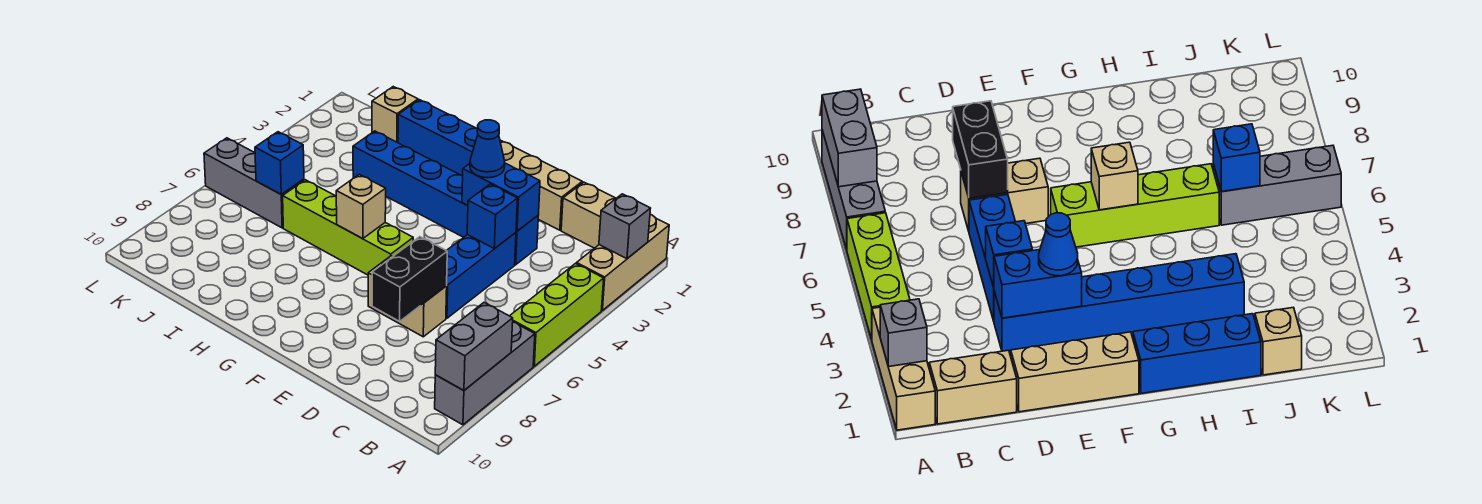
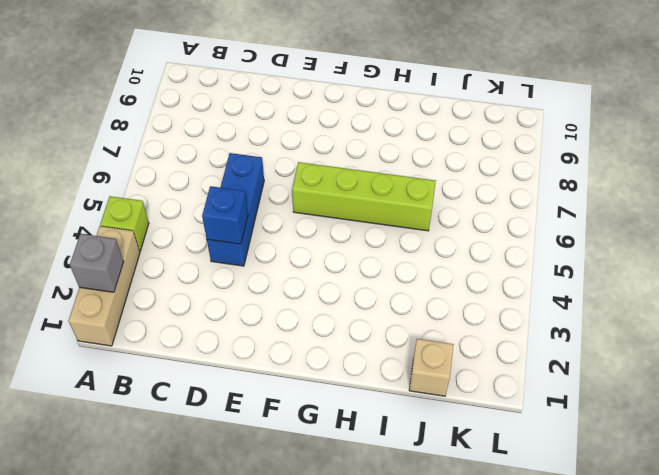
lime 1x1 brick [100,196,149,251] -> lime 1x3 brick [510,264,604,366]
none -> grey 1x3 brick [435,322,535,425]
none -> tan 1x2 brick [561,182,616,248]
none -> tan 1x3 brick [500,140,582,230]

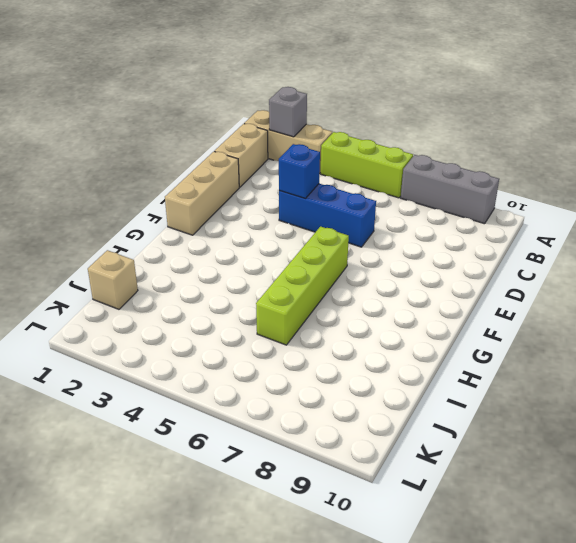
none -> blue 1x6 brick [353,131,538,265]
none -> tan 1x2 brick [368,256,447,337]
none -> blue 1x3 brick [398,100,478,176]

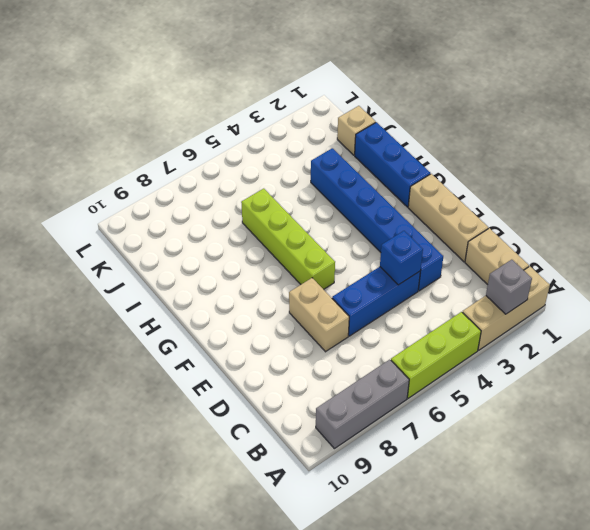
none -> grey 1x3 brick [204,138,304,228]
none -> grey 1x2 brick [435,303,513,391]
none -> blue 1x2 brick [462,163,540,231]

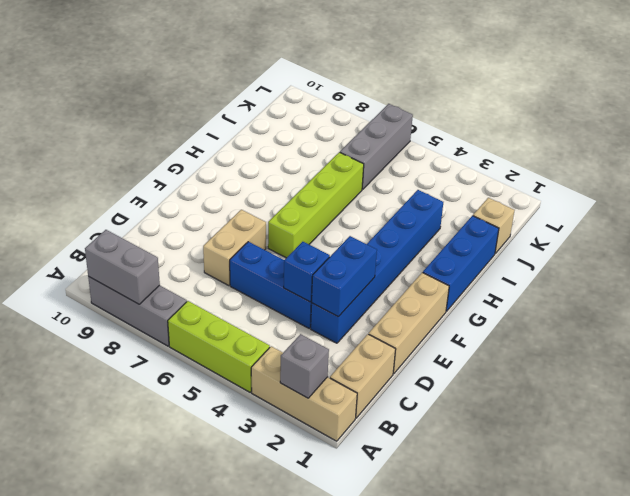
none -> black 1x2 brick [372,237,447,321]
none -> tan 1x1 brick [336,174,386,238]
none -> blue 1x1 brick [255,132,304,194]

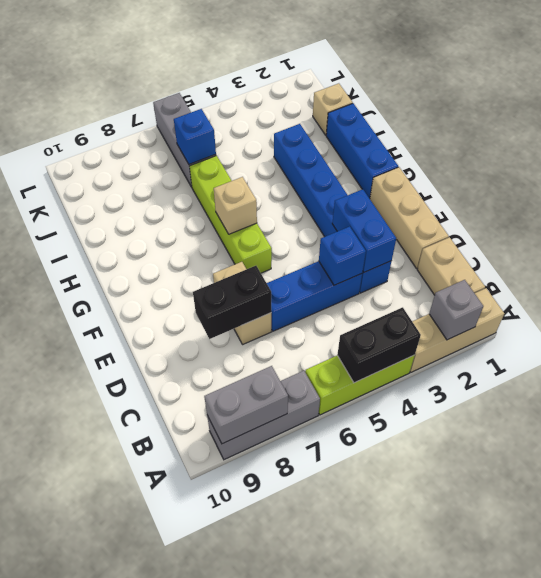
black 1x2 brick [337,307,421,383] -> none
none -> blue 1x1 cone [470,120,505,178]

